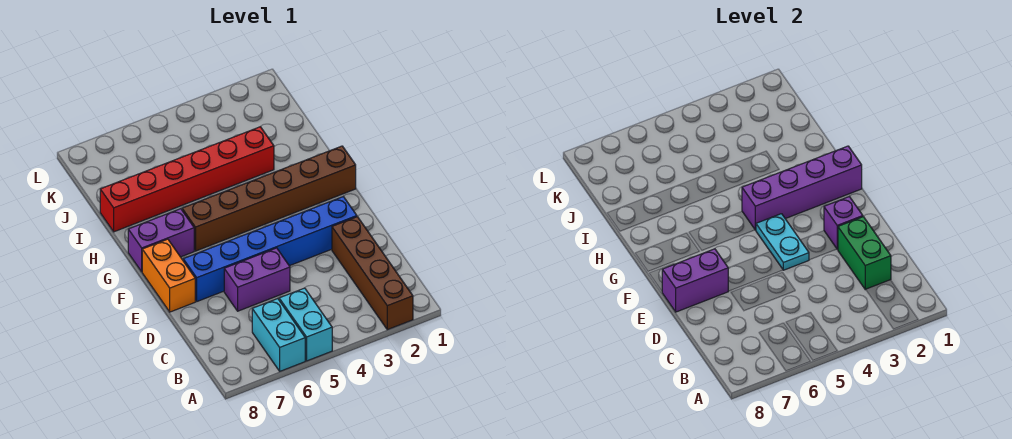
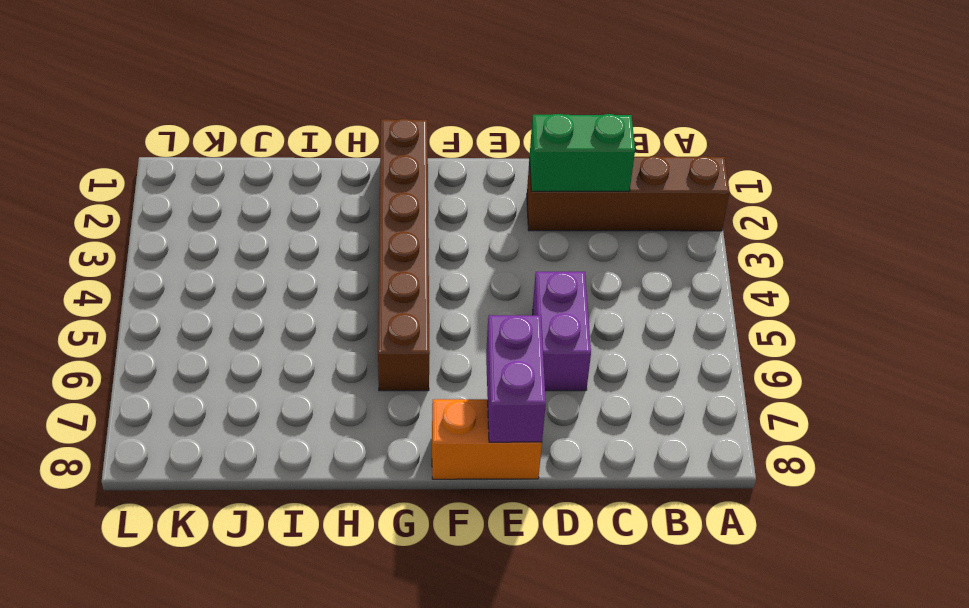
none -> cyan 1x2 brick [279,288,332,361]
none -> cyan 1x2 brick [252,298,305,371]
none -> blue 1x6 brick [183,197,357,301]

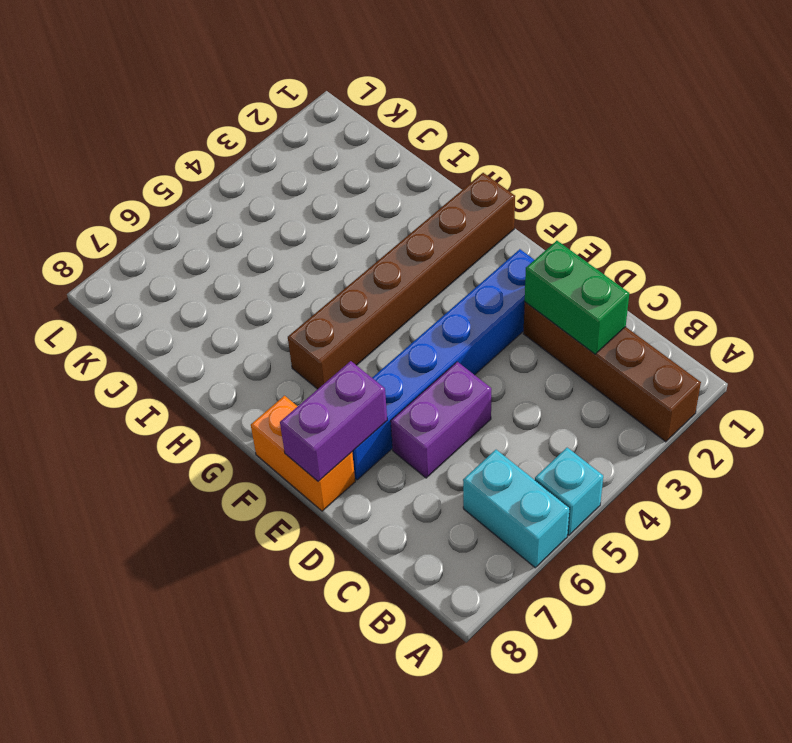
cyan 1x1 brick [535,448,603,535] -> cyan 1x2 brick [279,288,332,361]
none -> purple 1x2 brick [128,209,194,272]
none -> red 1x6 brick [100,127,274,232]
none -> purple 1x1 brick [824,197,863,249]

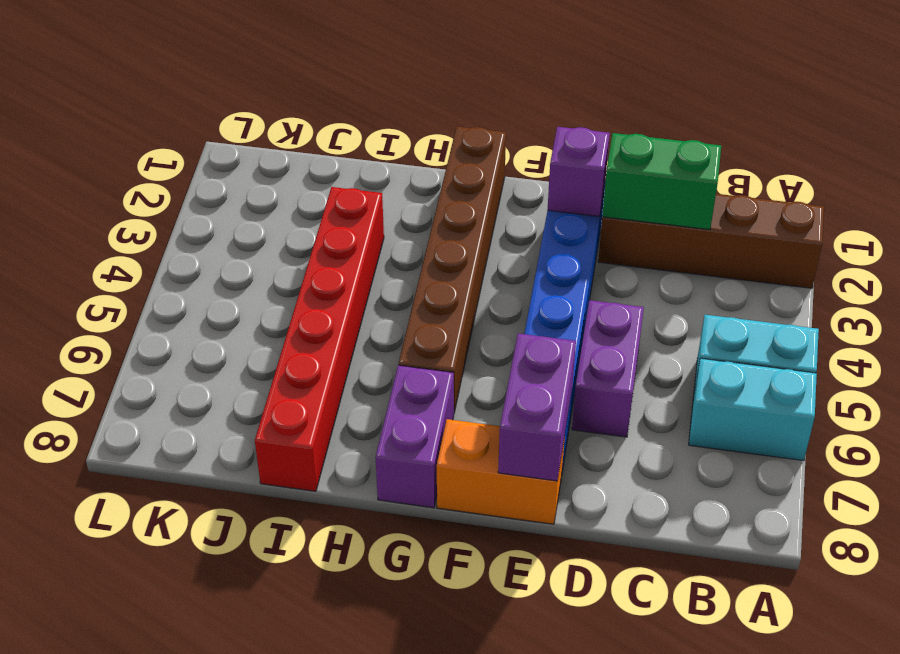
none -> cyan 1x2 plate [756,214,809,270]
none -> purple 1x4 brick [742,146,862,230]

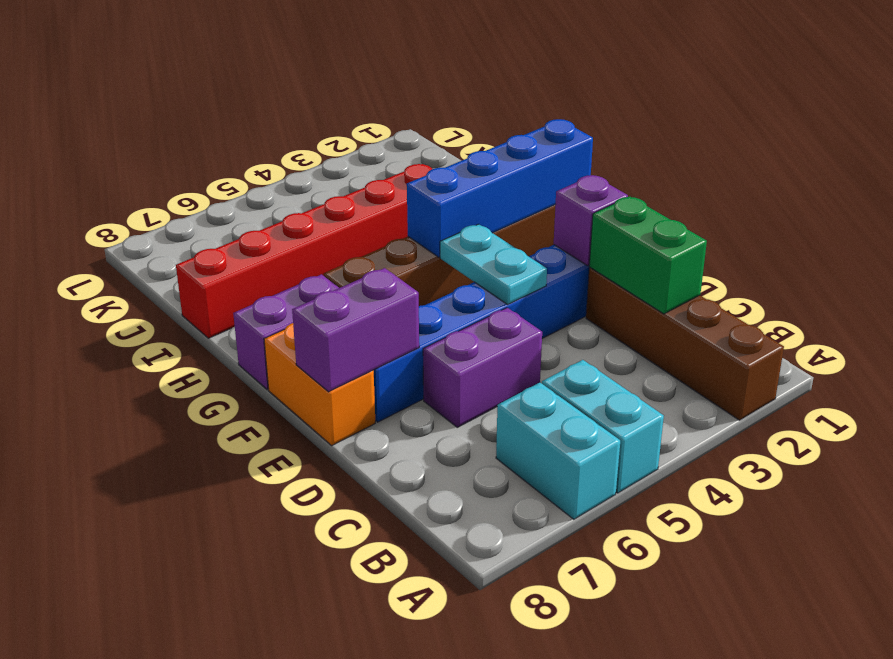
blue 1x4 brick [407,119,593,257] -> purple 1x4 brick [742,146,862,230]

